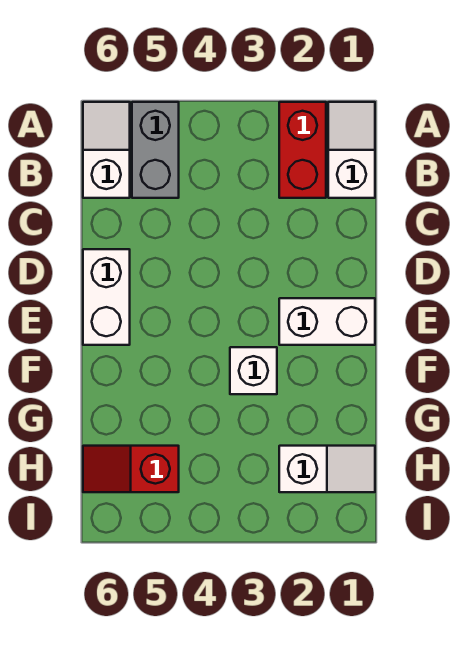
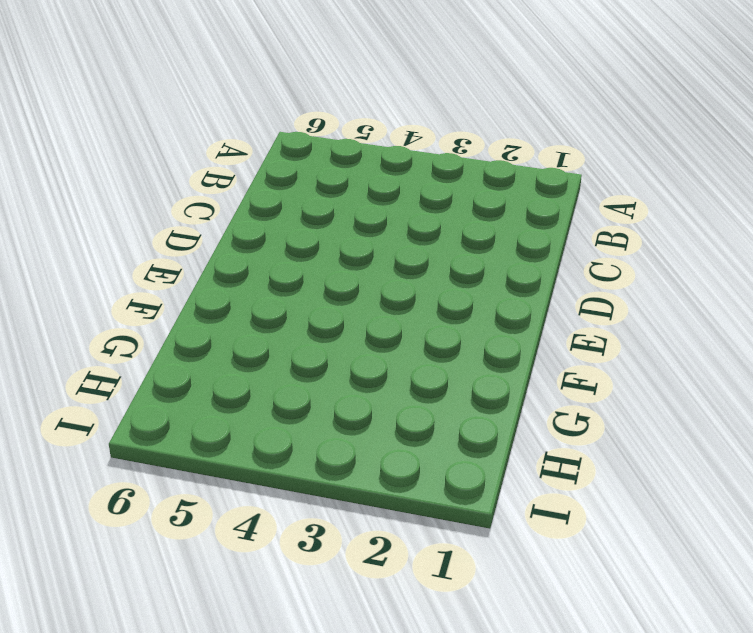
none -> white 1x2 slope [328,102,375,198]
none -> red 1x2 brick [279,102,326,198]

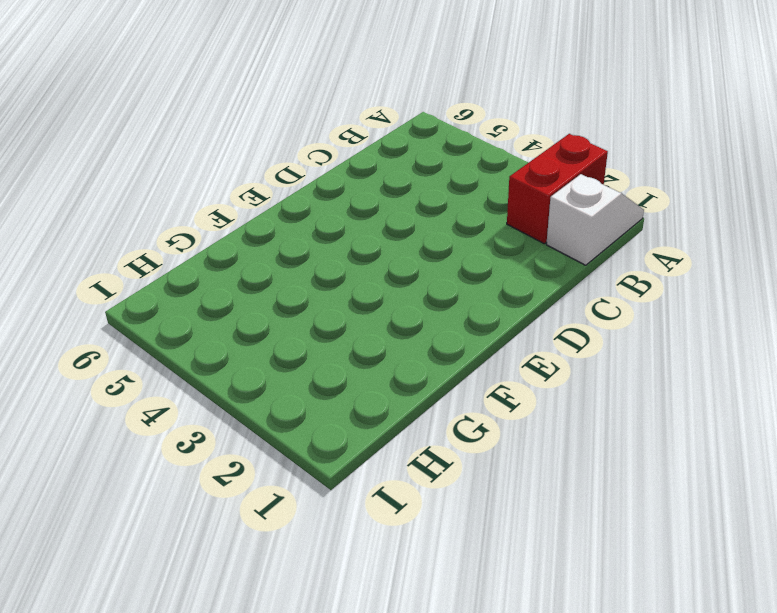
none -> grey 1x2 brick [132,102,179,198]
none -> white 1x2 slope [83,102,130,198]

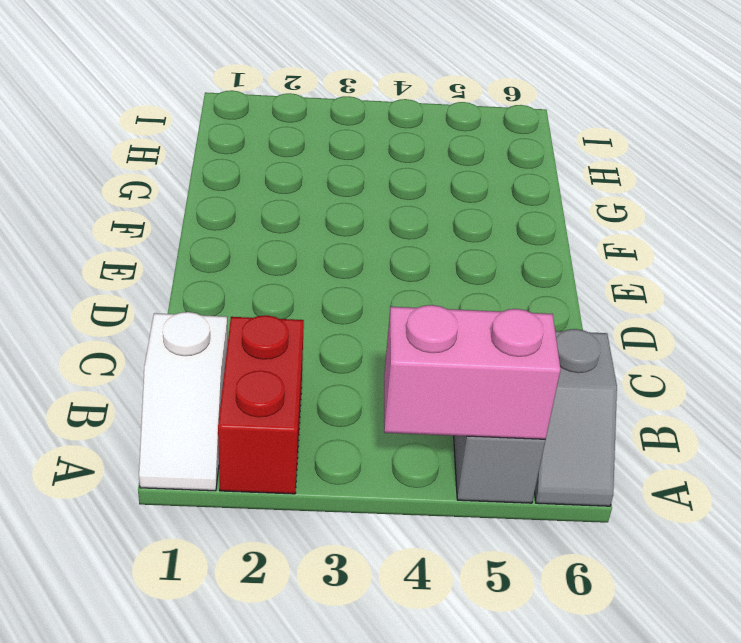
pink 1x2 brick [384,305,561,439] -> none
grey 1x2 slope [535,329,617,506] -> white 1x2 slope [83,102,130,198]
none -> white 1x2 brick [83,249,130,345]
none -> white 1x2 brick [279,298,375,345]

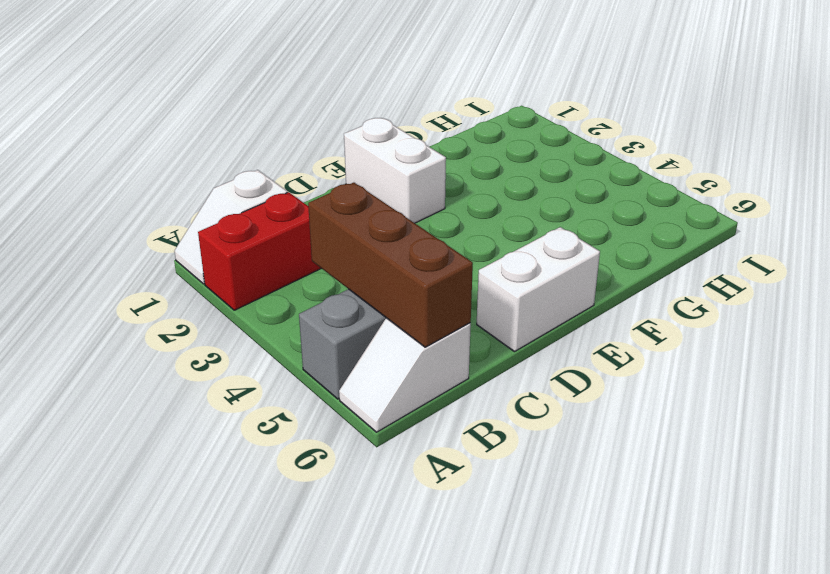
brown 1x3 brick [308,183,473,347] -> none
none -> white 1x1 brick [230,347,277,394]
none -> white 1x2 slope [279,446,375,492]

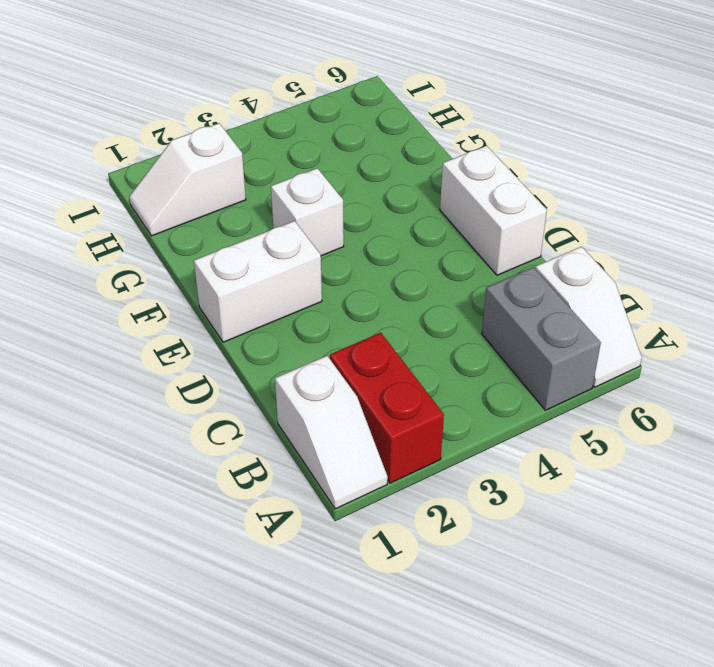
none -> red 1x2 slope [83,446,179,492]

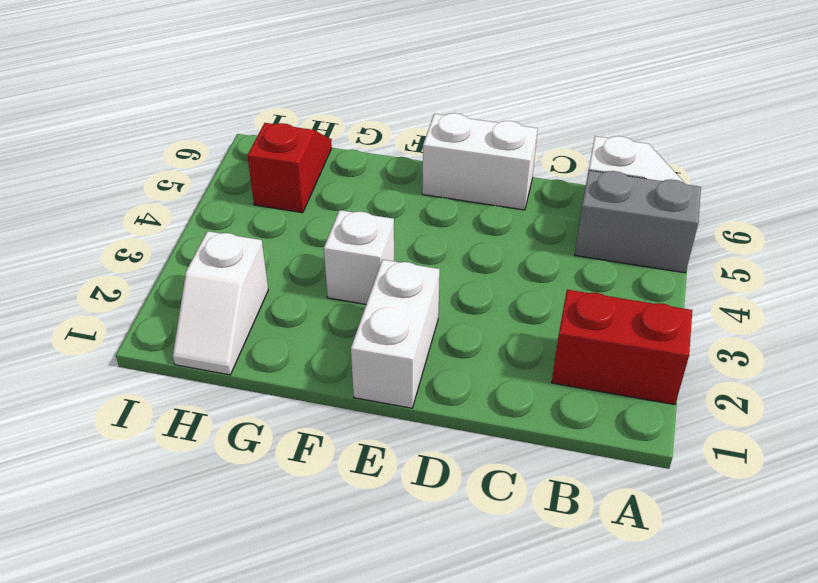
none -> white 1x2 slope [328,102,375,198]

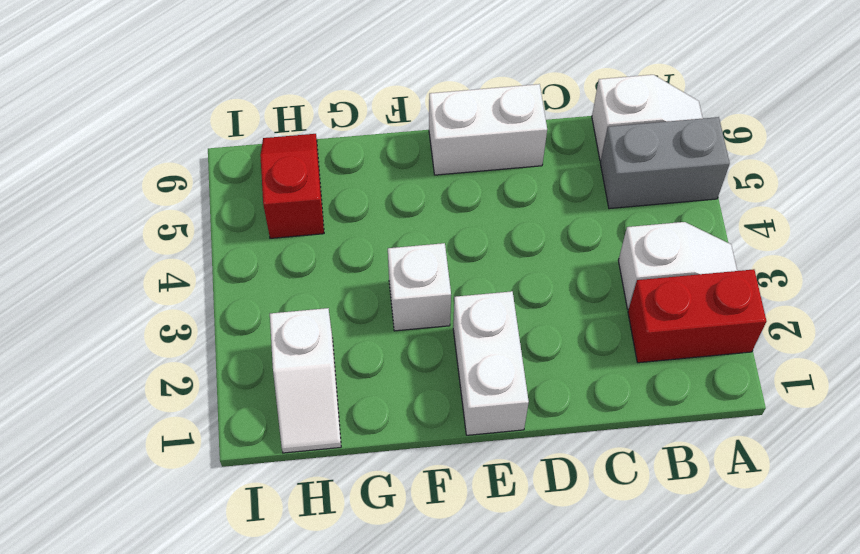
white 1x2 slope [618,222,737,309] -> white 1x2 slope moved to [328,102,375,198]

